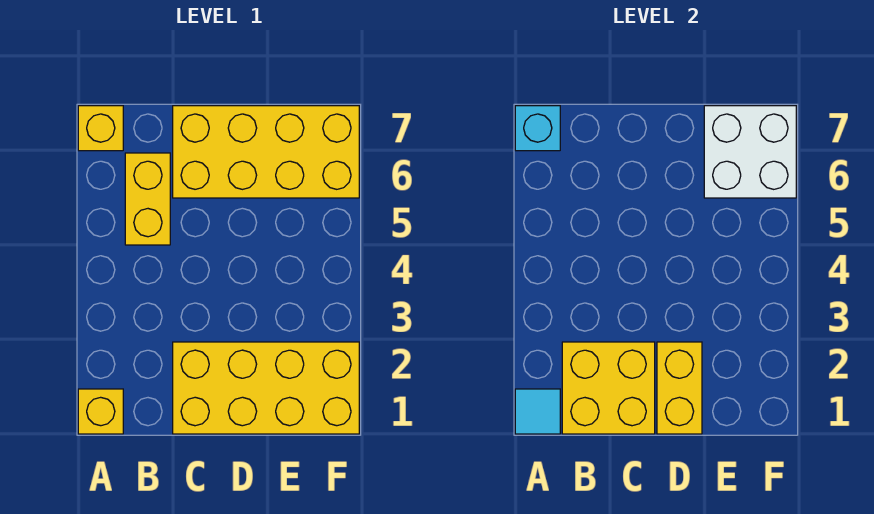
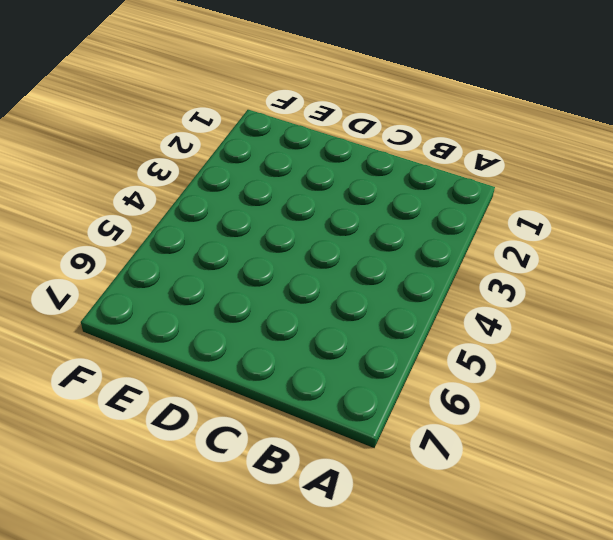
none -> yellow 1x1 brick [78,389,123,434]
none -> yellow 1x1 brick [78,106,123,151]

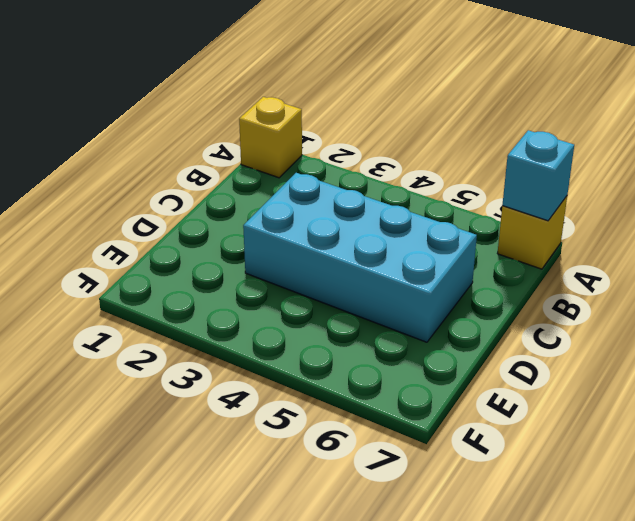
cyan 2x4 brick [243,173,477,342] -> yellow 2x4 brick [173,106,359,198]
none -> yellow 1x2 brick [125,153,170,245]
none -> yellow 2x4 brick [173,342,359,434]

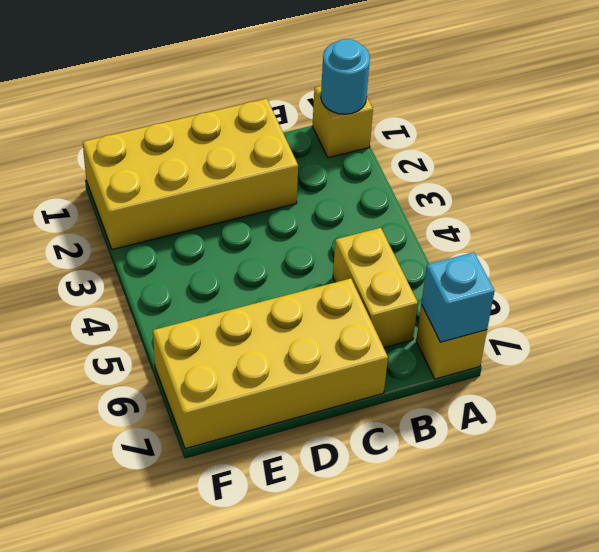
cyan 1x1 round brick [321,39,370,114] -> cyan 1x1 tile [515,389,560,434]
none -> yellow 2x2 brick [562,342,655,434]
none -> yellow 1x2 brick [657,342,702,434]

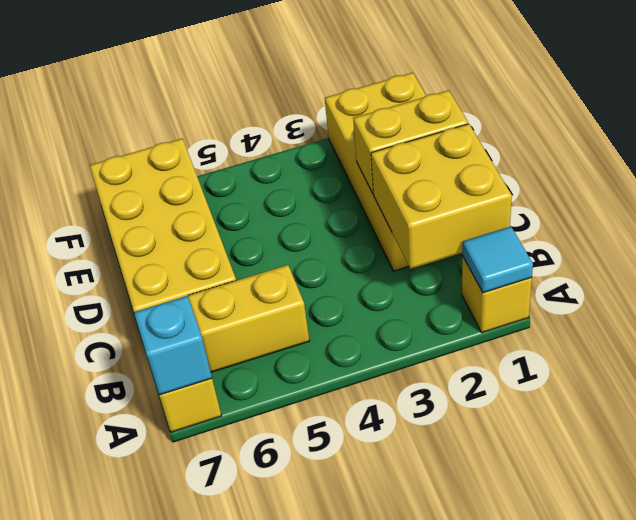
none -> white 2x2 brick [704,106,796,198]

